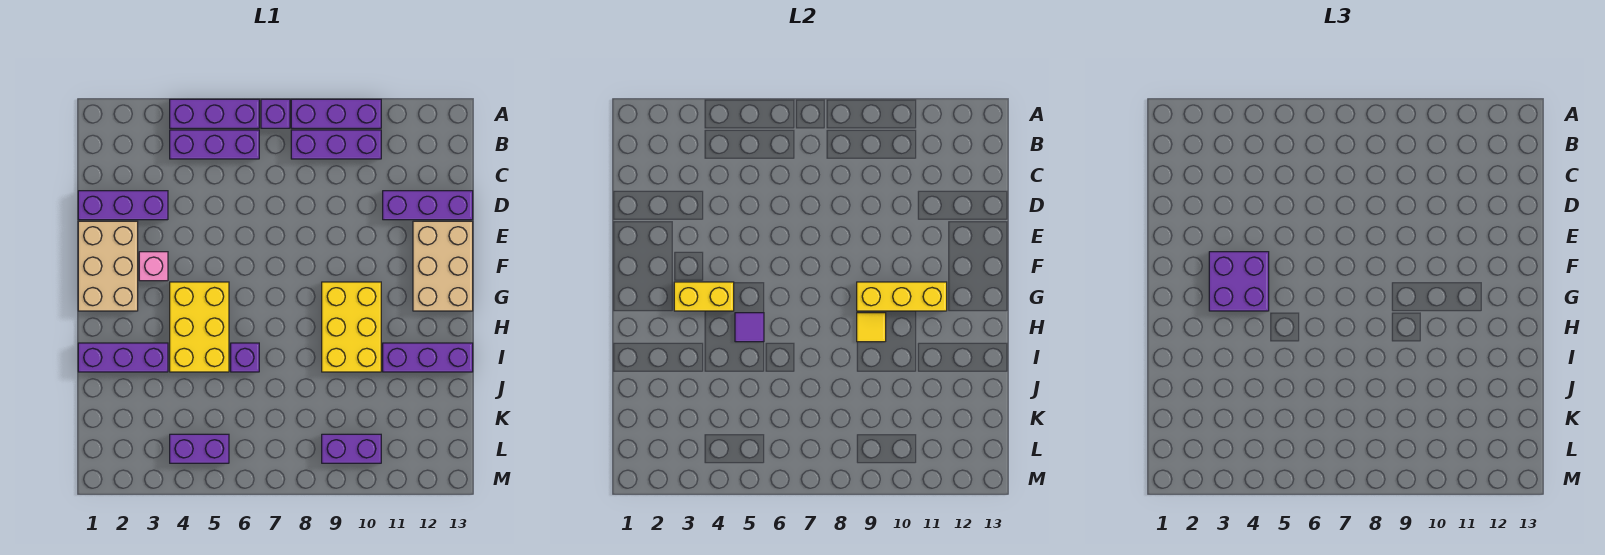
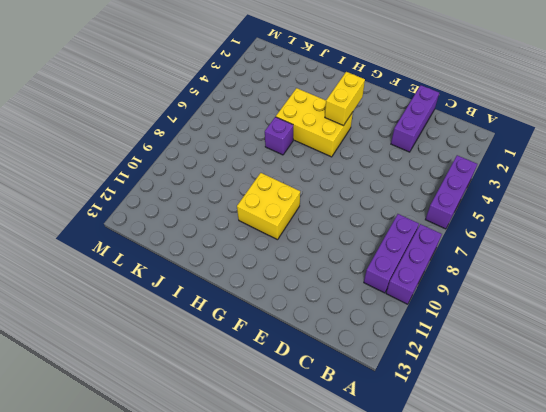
yellow 2x2 brick [237,173,300,240] -> yellow 2x3 brick [322,282,381,372]
none -> purple 1x1 brick [261,99,290,128]
none -> purple 1x3 brick [170,130,259,159]
none -> purple 1x3 brick [383,191,473,220]

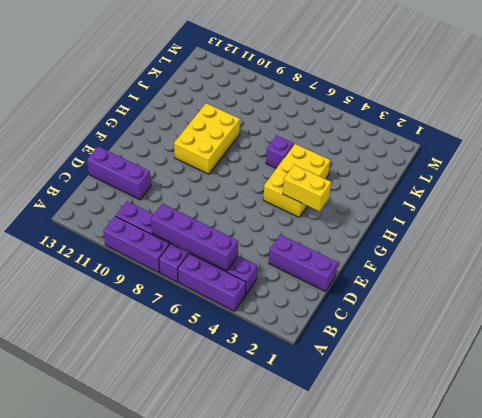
purple 1x4 brick [151,204,238,271] -> none
none -> tan 2x3 brick [78,221,138,311]
none -> tan 2x3 brick [413,221,473,311]
none -> pink 1x1 brick [139,252,168,281]

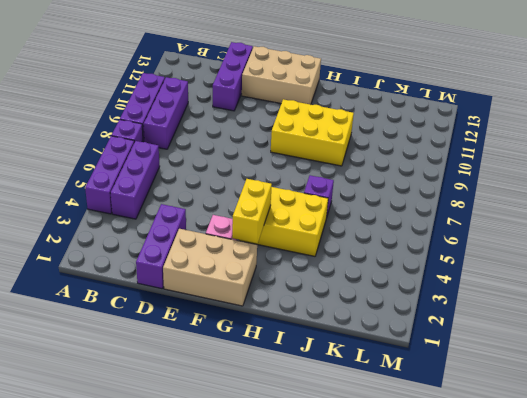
none -> purple 1x3 brick [78,343,168,372]
none -> purple 1x3 brick [383,343,473,372]
none -> purple 1x2 brick [170,434,229,463]

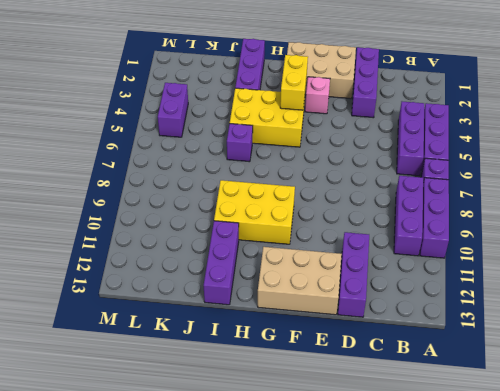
none -> purple 1x2 brick [322,434,381,463]
none -> yellow 1x3 brick [857,282,947,311]
none -> purple 1x1 tile [735,313,764,342]

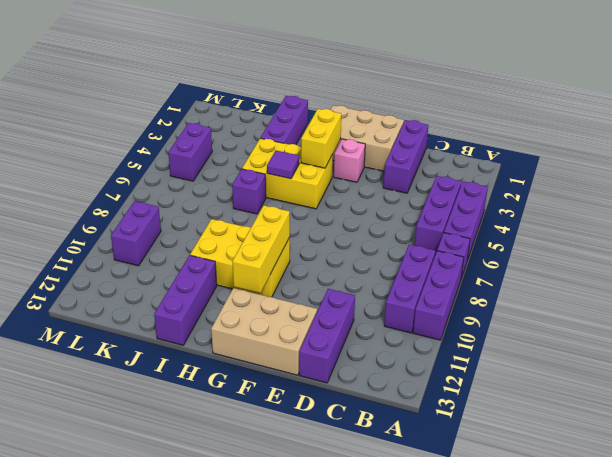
none -> yellow 1x1 tile [857,313,886,342]
none -> purple 2x2 brick [1209,252,1269,311]

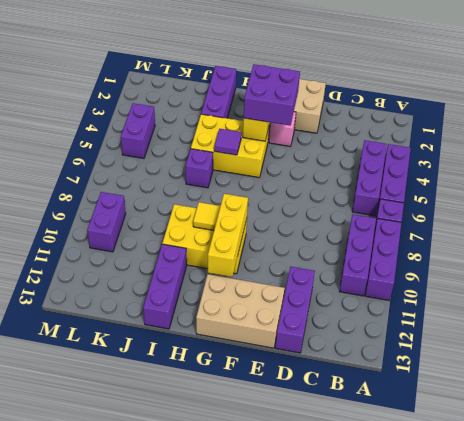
none -> purple 1x3 brick [78,191,168,220]

